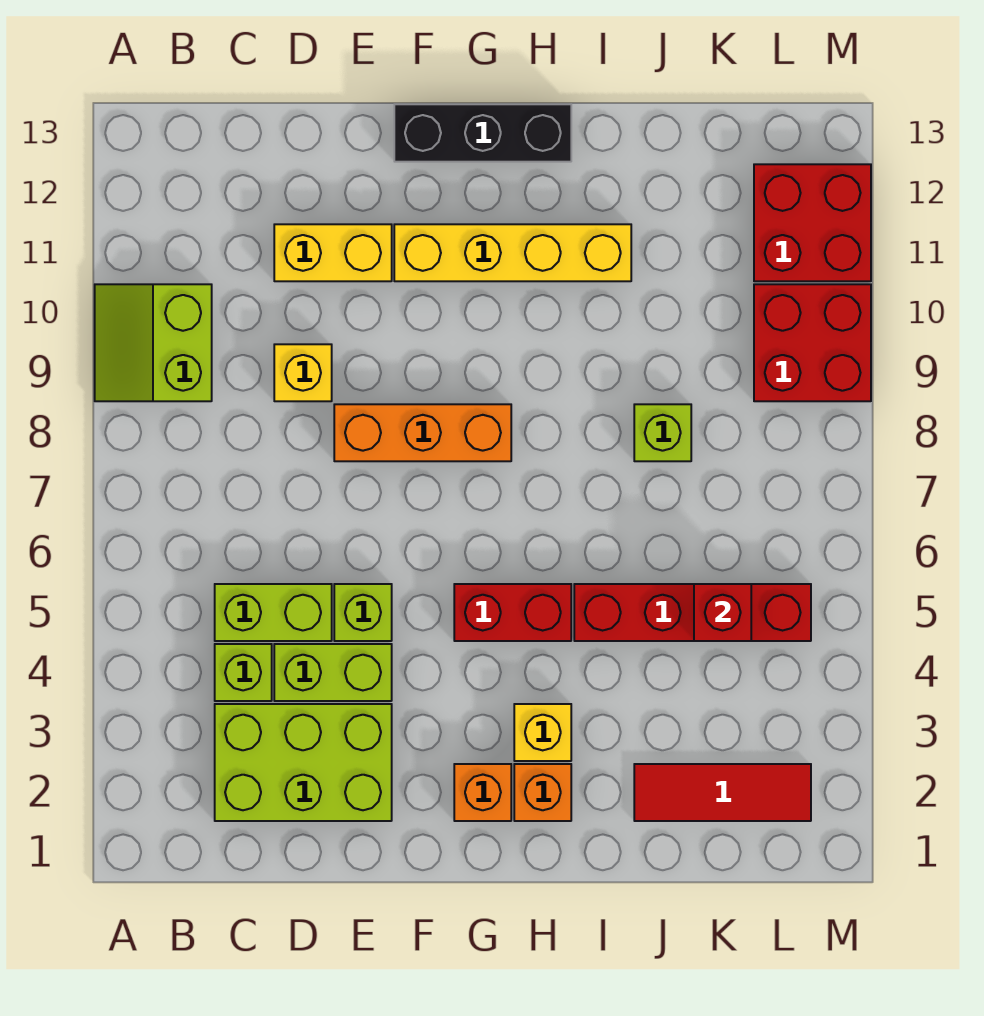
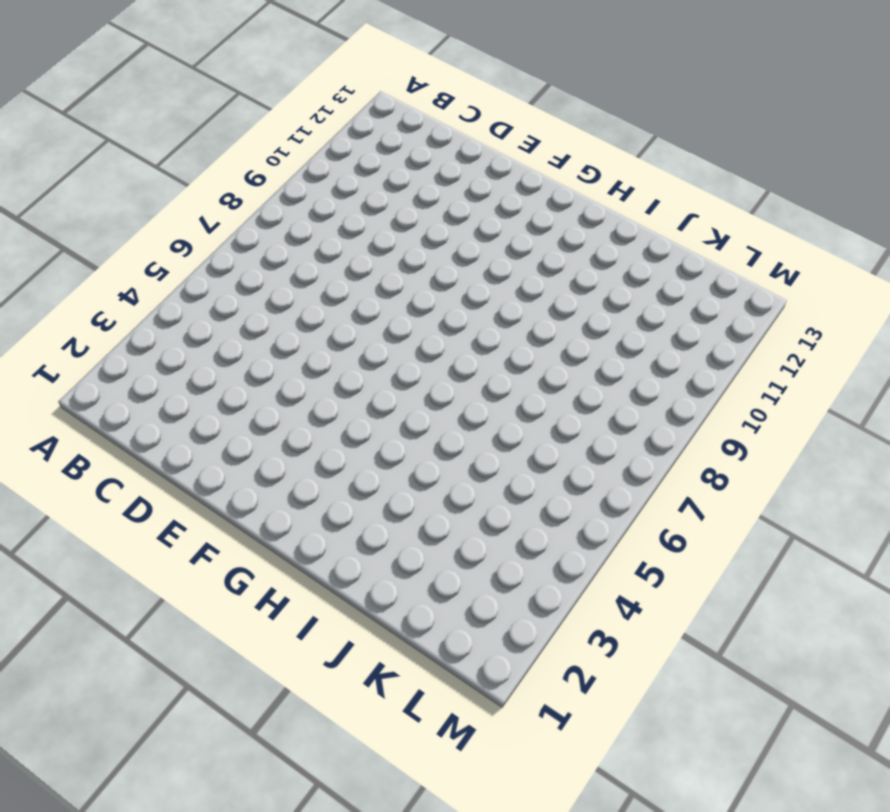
none -> lime 2x2 slope [95,284,212,401]
none -> lime 2x3 brick [215,704,392,821]
none -> lime 1x1 brick [215,644,272,701]

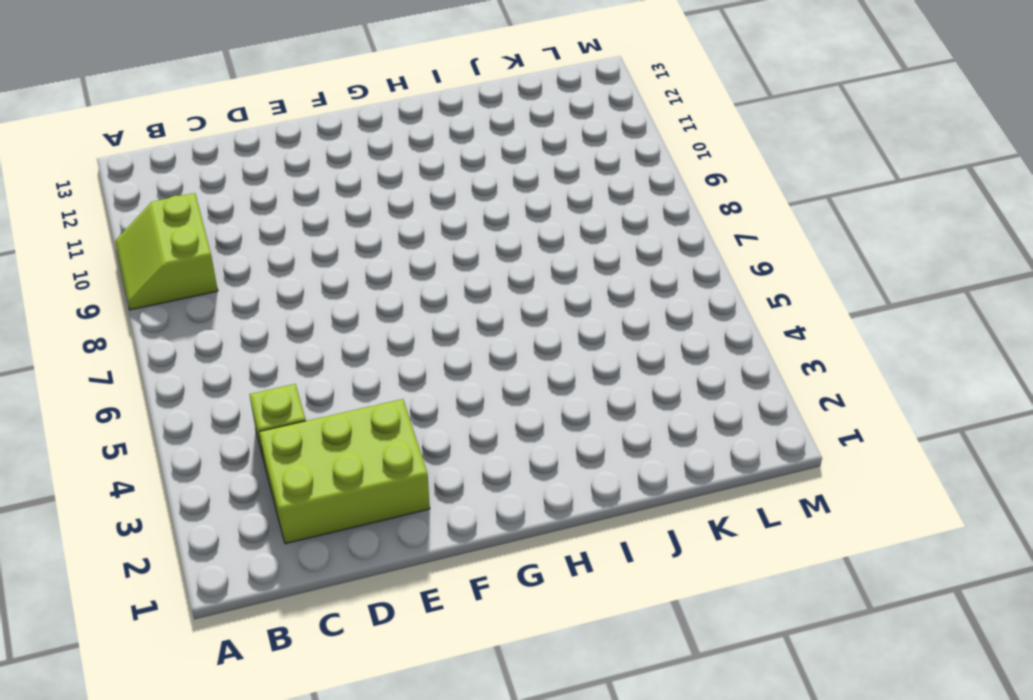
none -> lime 1x2 brick [215,584,332,641]
none -> lime 1x2 brick [274,644,392,701]
none -> yellow 1x1 brick [274,344,332,401]

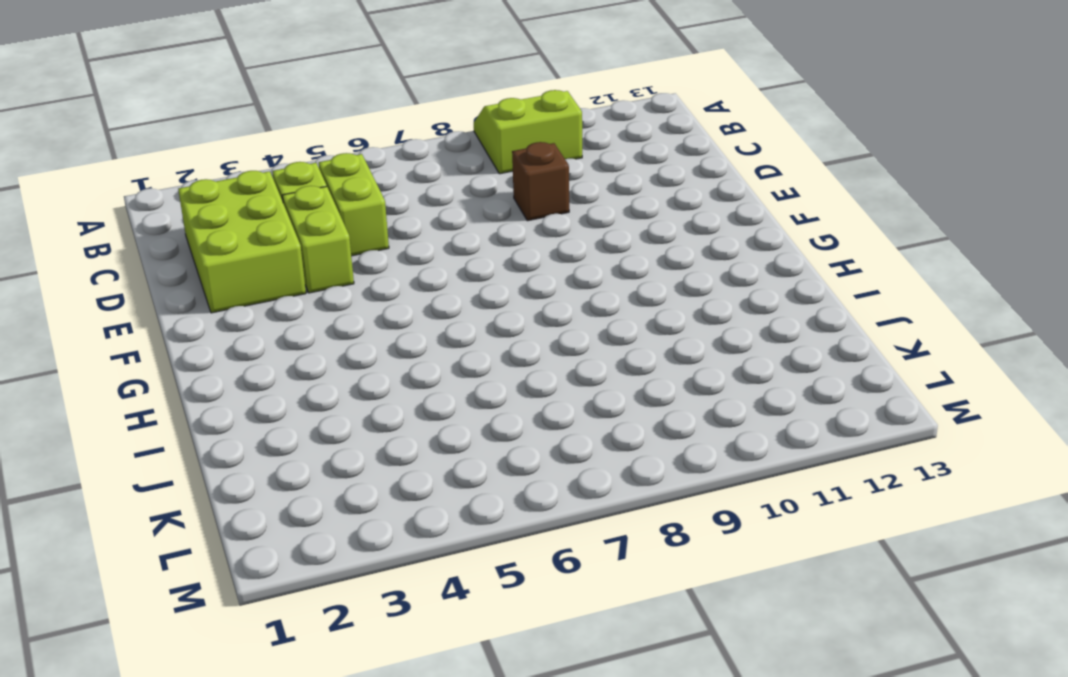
brown 1x1 brick [512,142,569,221] -> yellow 1x1 brick [274,344,332,401]
none -> yellow 1x2 brick [274,224,392,281]
none -> lime 1x1 brick [334,584,392,641]
none -> orange 1x3 brick [334,404,511,461]

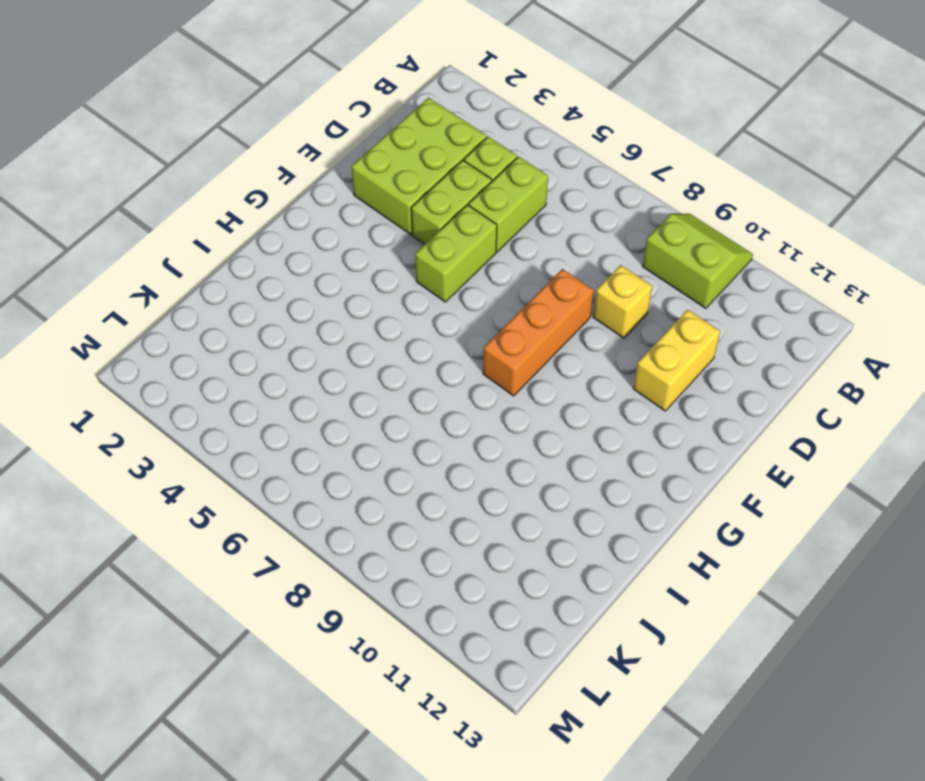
lime 1x2 brick [415,205,497,302] -> lime 1x1 brick [334,584,392,641]
none -> yellow 1x4 brick [394,224,631,281]
none -> black 1x3 brick [394,104,571,162]
none -> orange 1x1 brick [454,764,511,821]

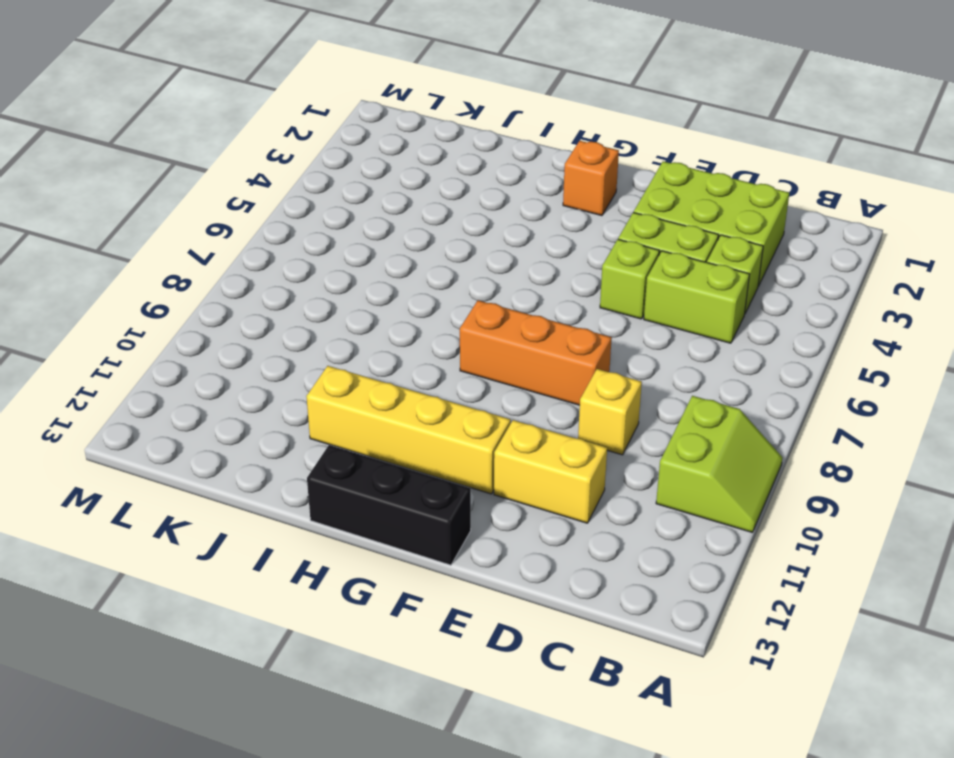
none -> red 1x2 brick [454,584,571,641]
none -> orange 1x1 brick [514,764,571,821]
none -> yellow 1x1 brick [514,704,571,761]

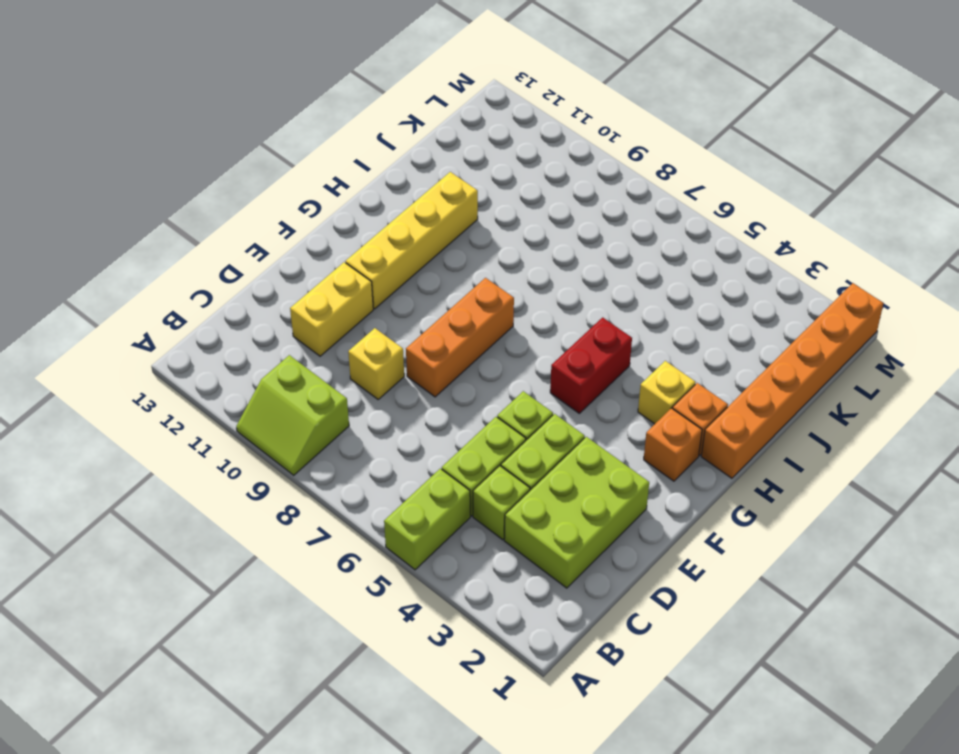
lime 1x2 brick [384,469,470,570] -> none
orange 1x6 brick [701,283,884,478] -> none
none -> black 1x3 brick [394,104,571,162]
none -> red 1x4 brick [574,584,811,641]
none -> red 1x3 tile [634,764,811,821]

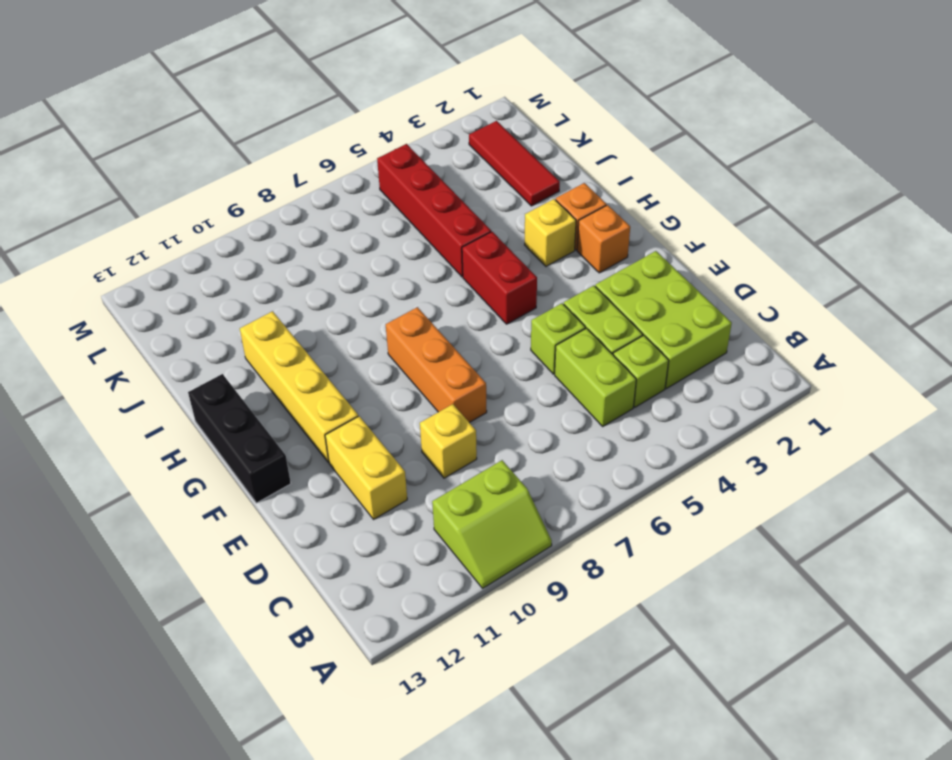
none -> lime 1x1 brick [634,404,691,461]
none -> red 2x2 brick [754,284,871,401]
none -> red 2x2 brick [754,164,871,281]

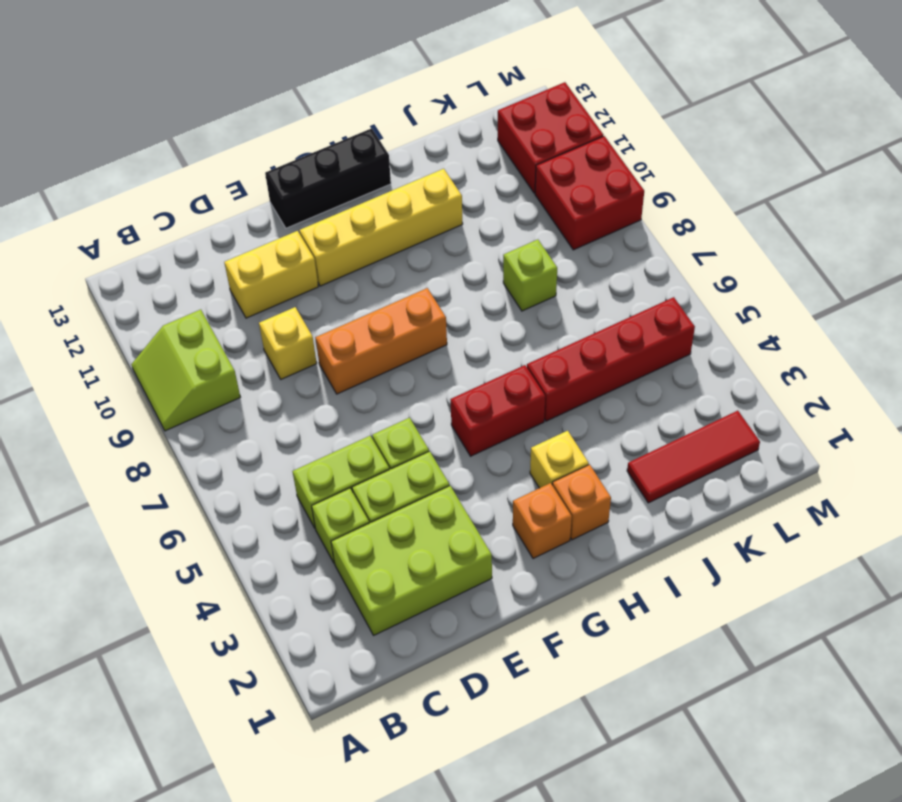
none -> red 1x1 brick [694,584,751,641]

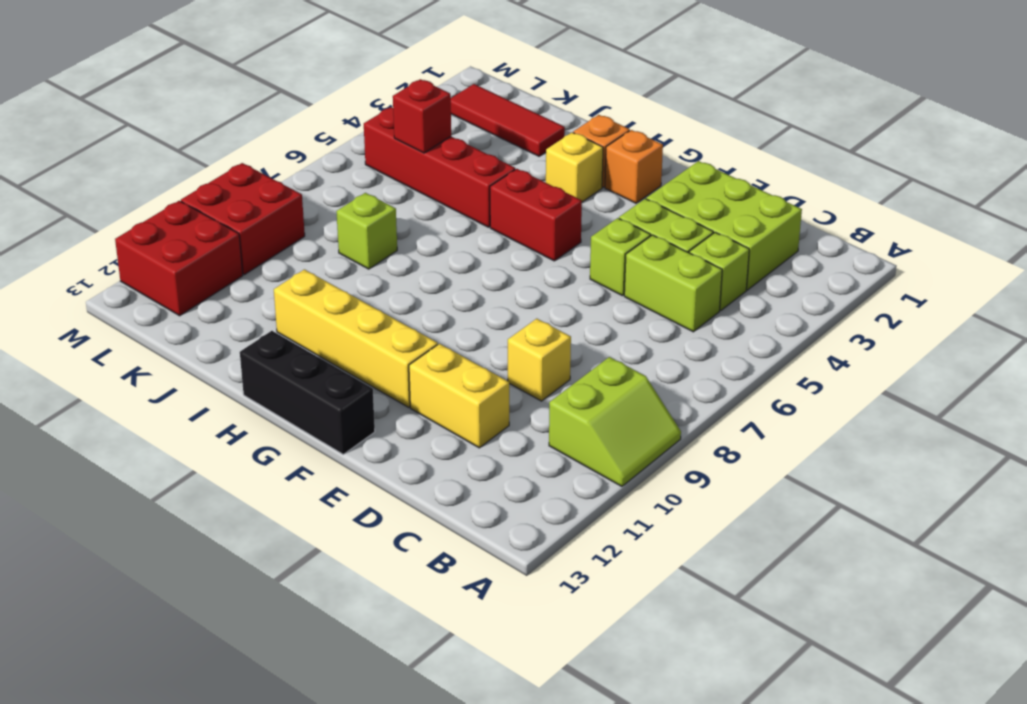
none -> orange 1x3 brick [334,404,511,461]

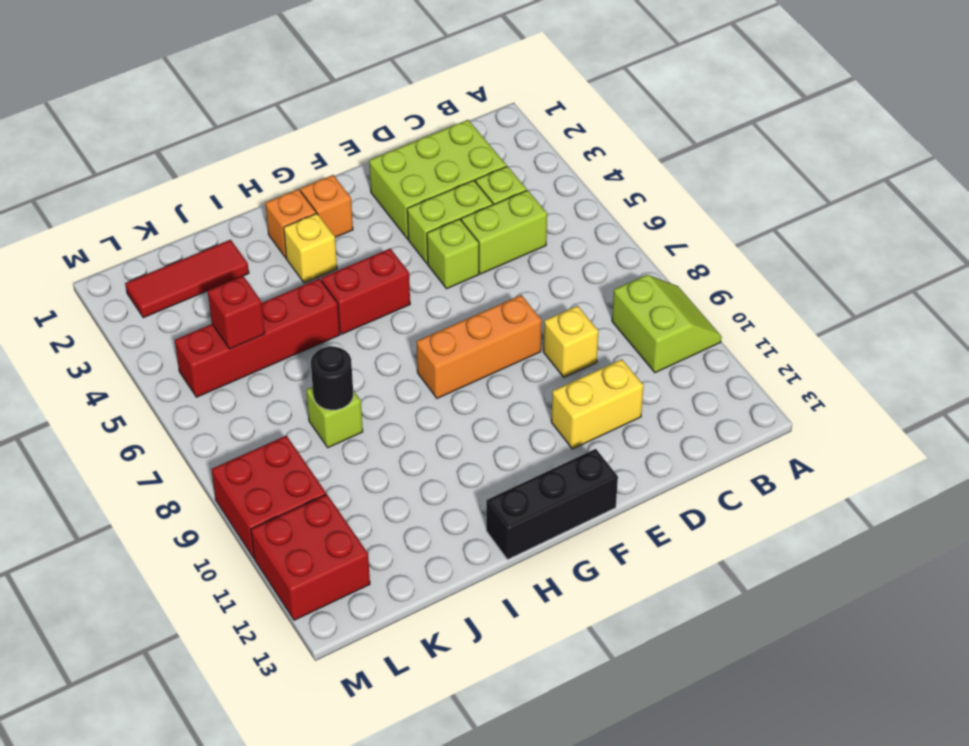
black 1x1 round brick [311,346,353,410] -> none
none -> yellow 1x4 brick [394,224,631,281]

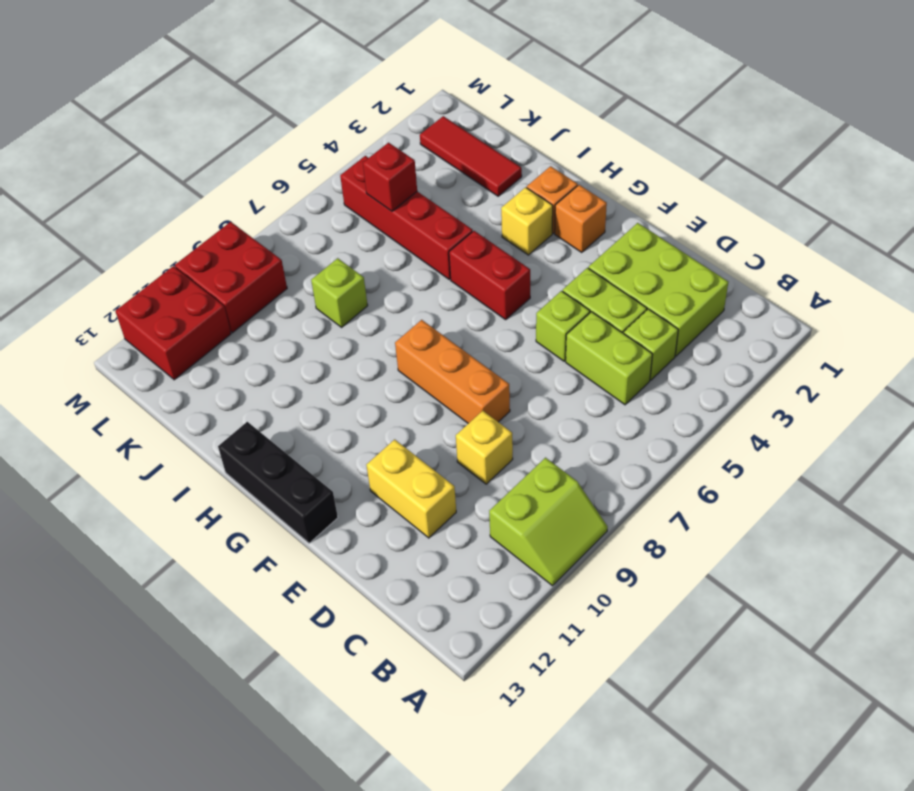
none -> yellow 1x4 brick [394,224,631,281]

